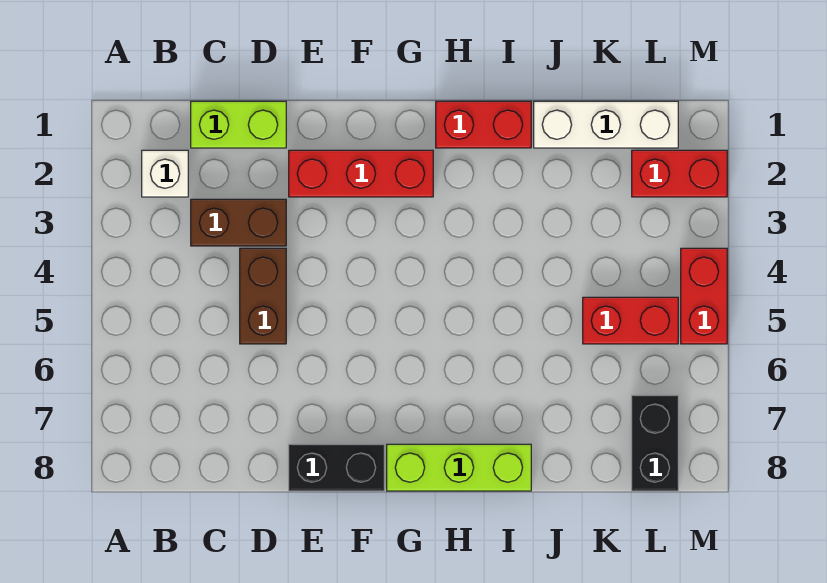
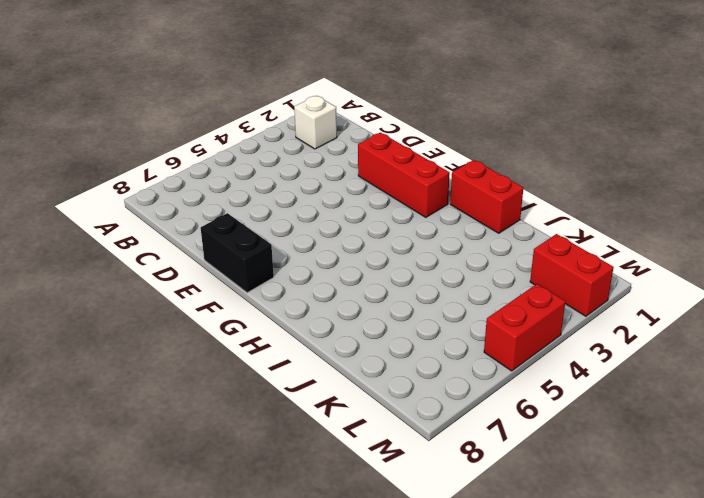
none -> lime 1x2 brick [191,101,286,148]
none -> brown 1x2 brick [191,199,286,246]
none -> brown 1x2 brick [240,248,286,344]

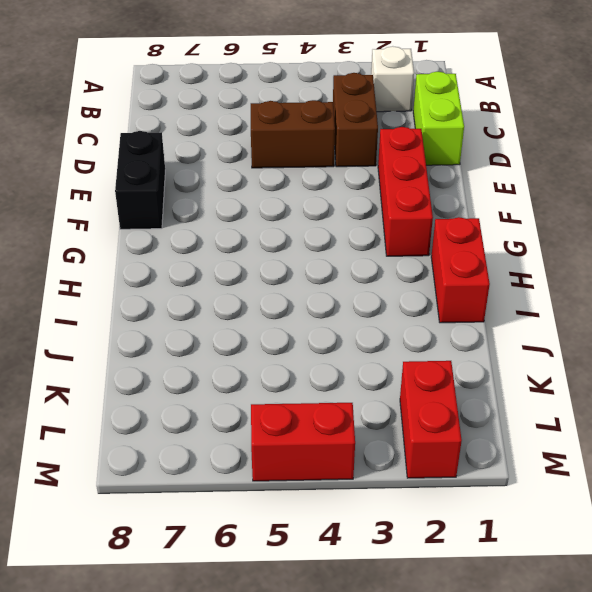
none -> lime 1x3 brick [387,444,531,491]
none -> white 1x3 brick [534,101,678,148]
none -> red 1x2 brick [583,297,678,344]

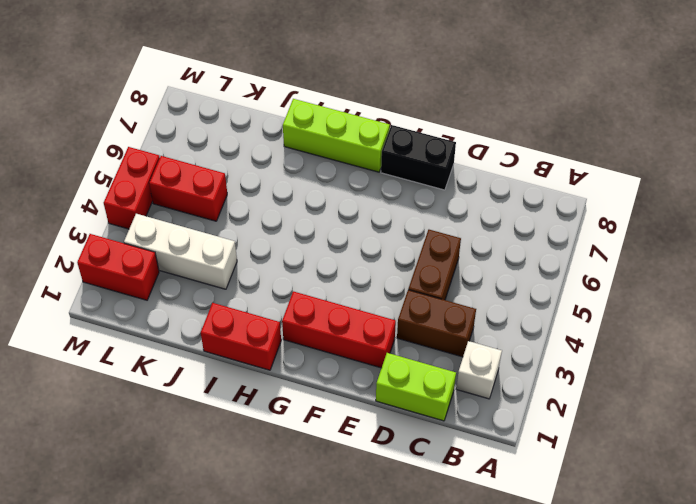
white 1x3 brick [124,214,237,289] -> white 1x3 brick moved to [534,101,678,148]
none -> black 1x2 brick [632,395,678,491]

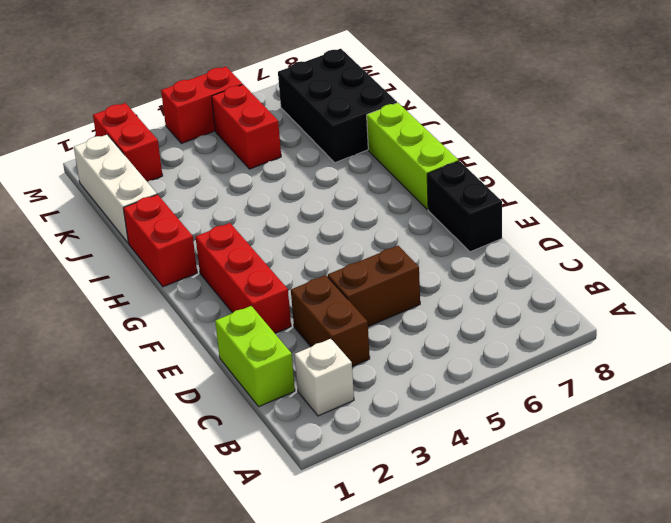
black 2x3 brick [278,49,397,163] -> black 1x2 brick [632,395,678,491]

